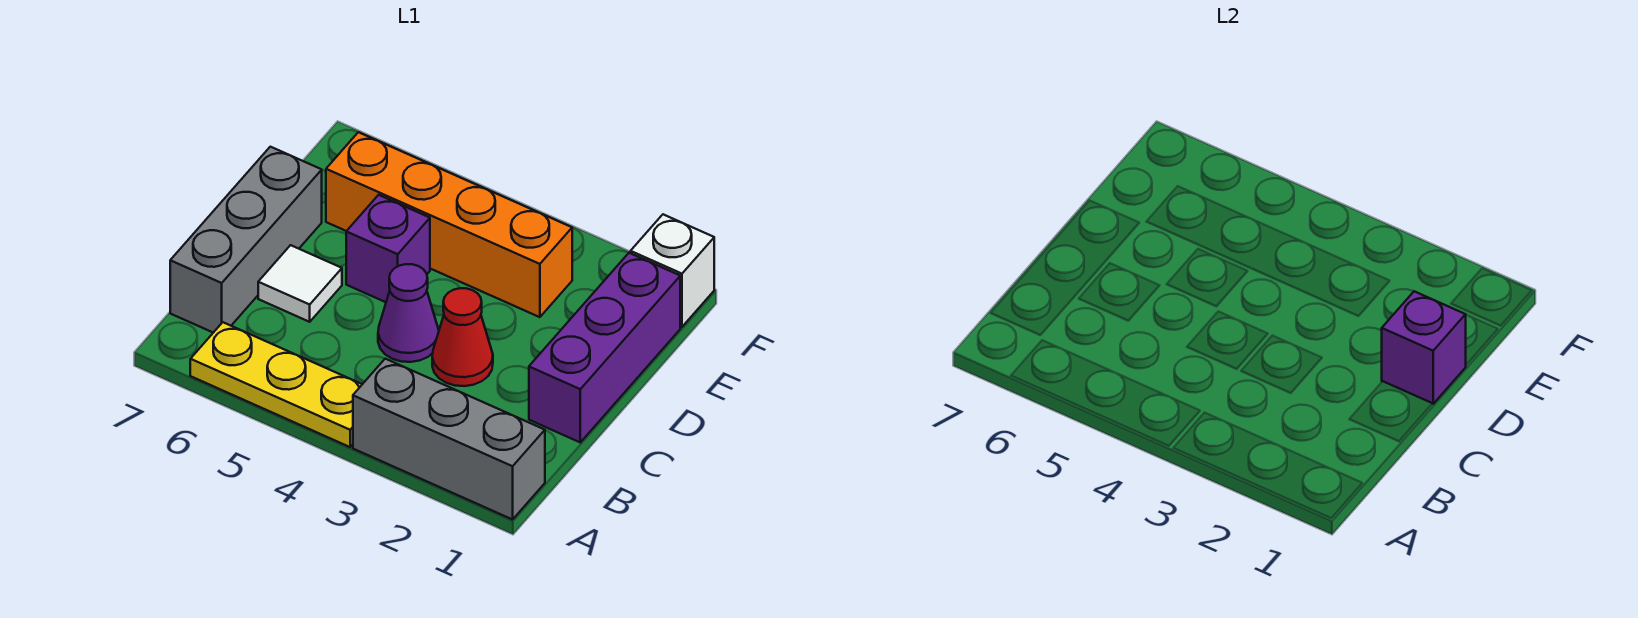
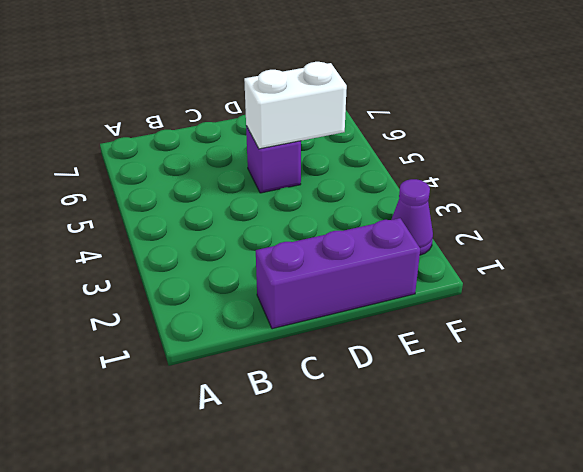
white 1x2 brick [244,62,347,149] -> none
purple 1x1 cone [391,179,433,255] -> purple 1x1 cone moved to [378,264,439,362]
none -> grey 1x3 brick [353,359,545,519]
none -> yellow 1x3 plate [190,322,362,447]

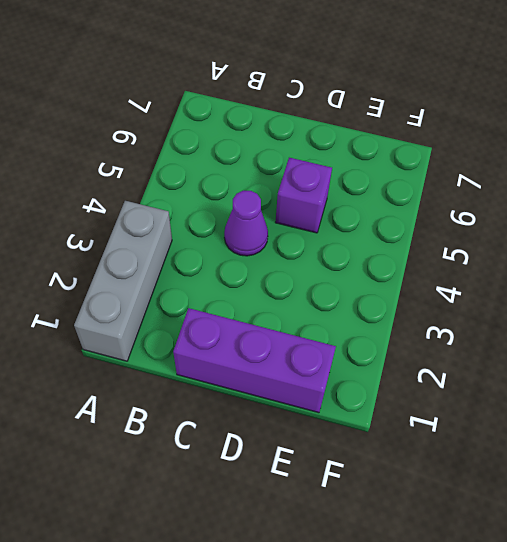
none -> yellow 1x3 plate [190,322,362,447]
none -> grey 1x3 brick [170,147,322,333]

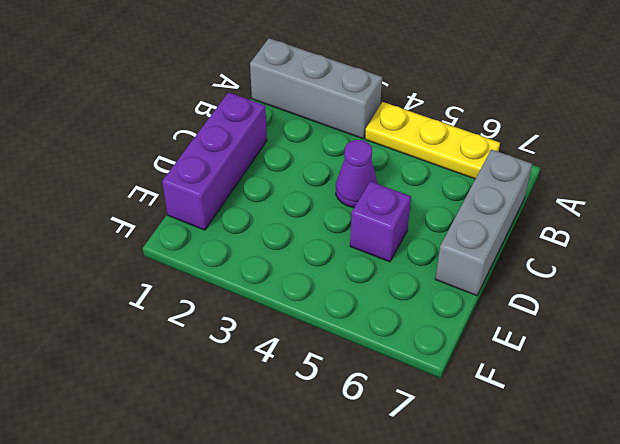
none -> red 1x1 cone [432,288,493,386]
none -> white 1x1 tile [258,245,342,322]

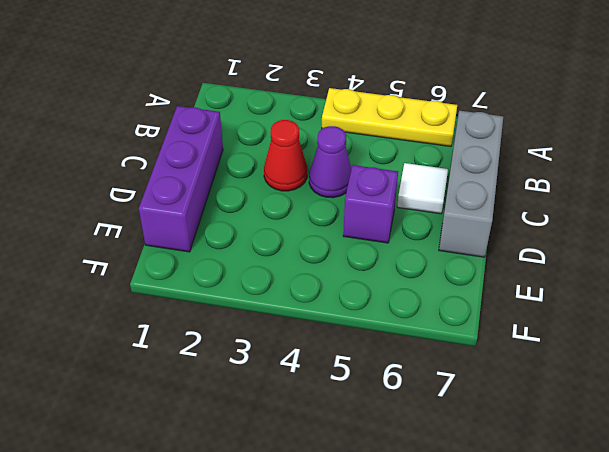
none -> grey 1x3 brick [353,359,545,519]
none -> orange 1x4 brick [326,132,572,317]

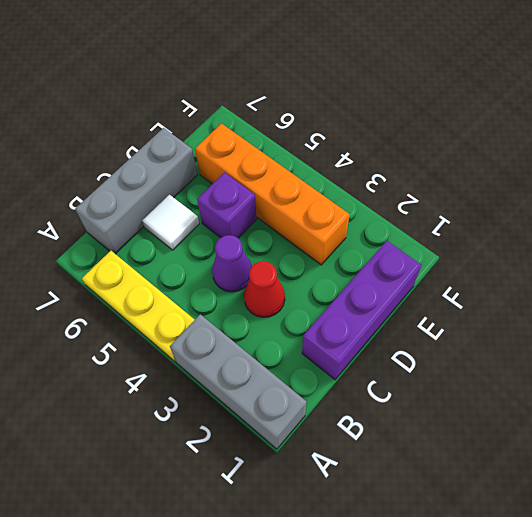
none -> white 1x1 brick [631,214,714,327]
none -> purple 1x1 brick [1382,291,1466,404]

